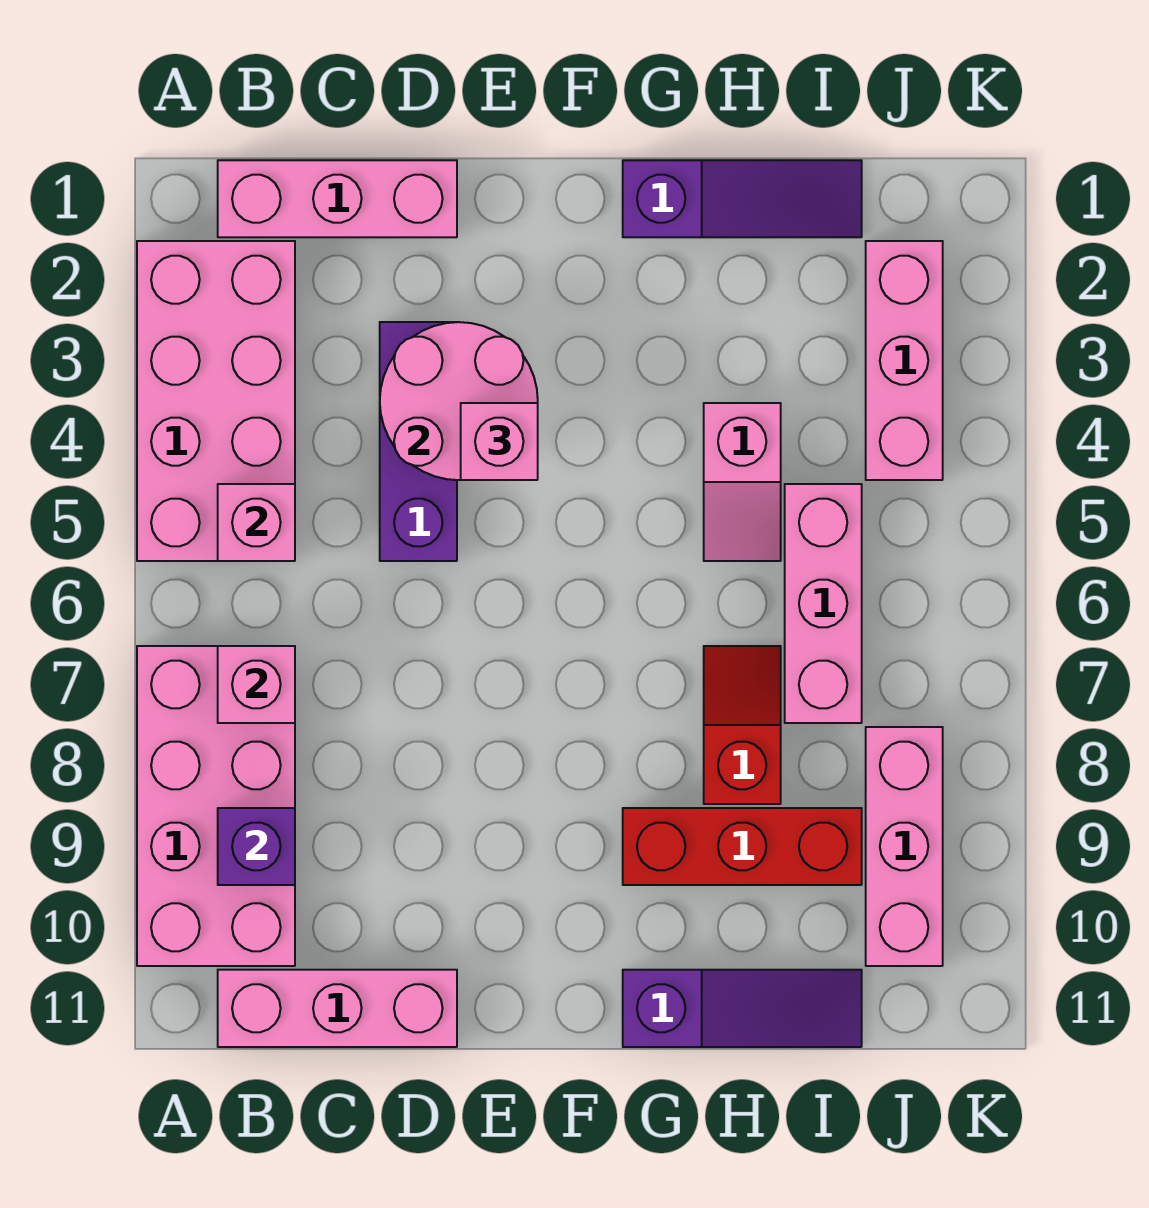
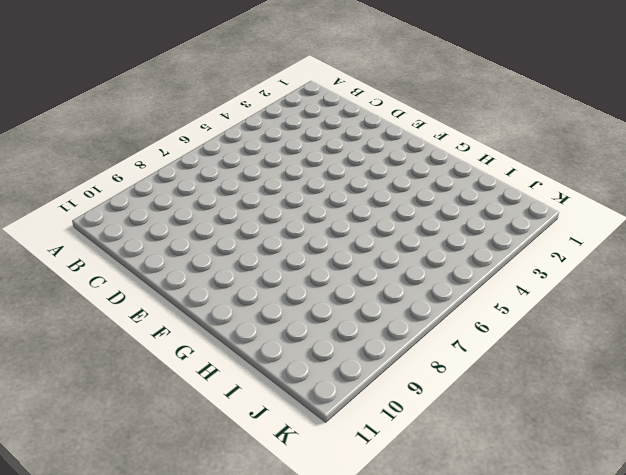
none -> pink 2x4 brick [137,241,295,561]
none -> pink 2x4 brick [137,646,295,966]
none -> pink 1x3 brick [218,160,457,237]

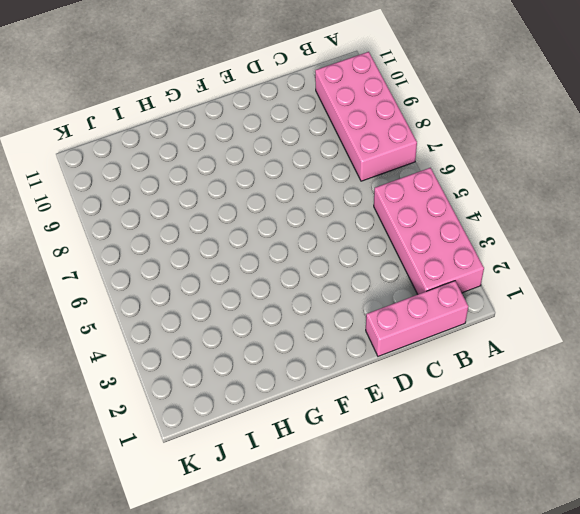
none -> pink 1x3 brick [218,970,457,1047]
none -> purple 1x3 brick [380,322,457,561]
none -> purple 1x3 slope [623,160,862,237]

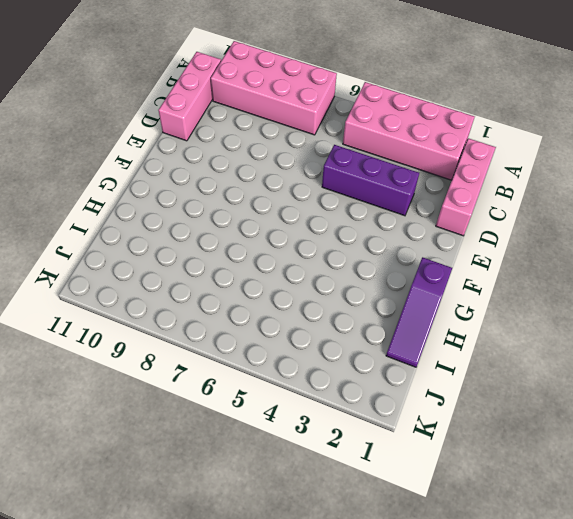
none -> red 1x3 brick [623,808,862,885]
none -> purple 1x3 slope [623,970,862,1047]
none -> pink 1x2 slope [704,403,781,561]

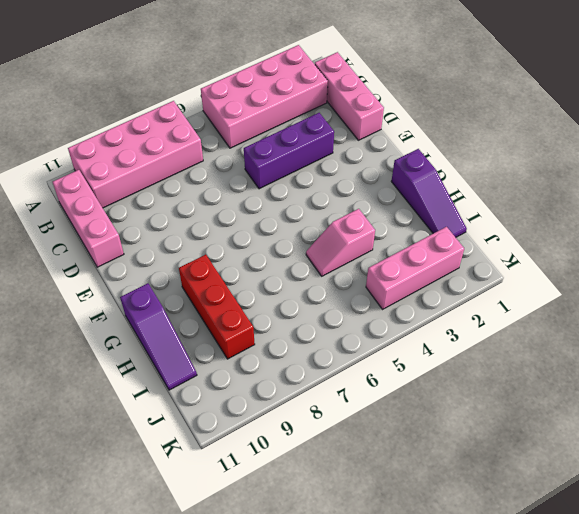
none -> red 1x2 slope [704,646,781,804]
none -> pink 1x3 brick [785,484,862,723]
none -> pink 1x3 brick [866,727,943,966]

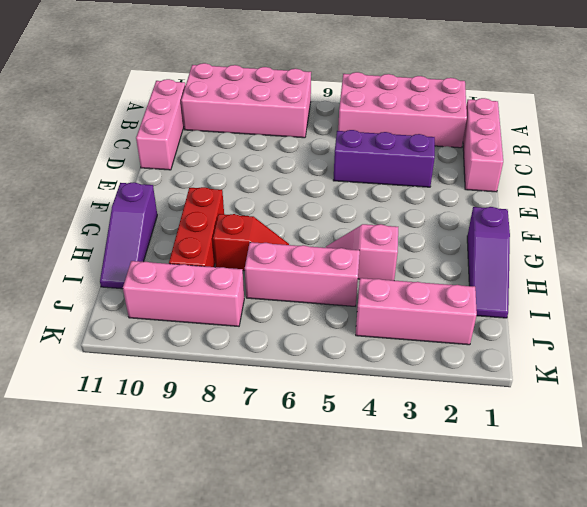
none -> pink 1x1 brick [218,484,295,561]
none -> pink 1x1 brick [218,646,295,723]
none -> purple 1x1 brick [218,808,295,885]

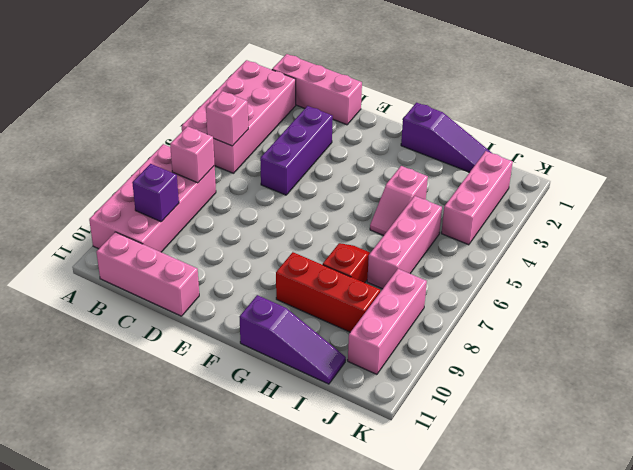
none -> pink 2x2 round brick [380,322,538,480]
none -> pink 1x1 brick [461,403,538,480]

